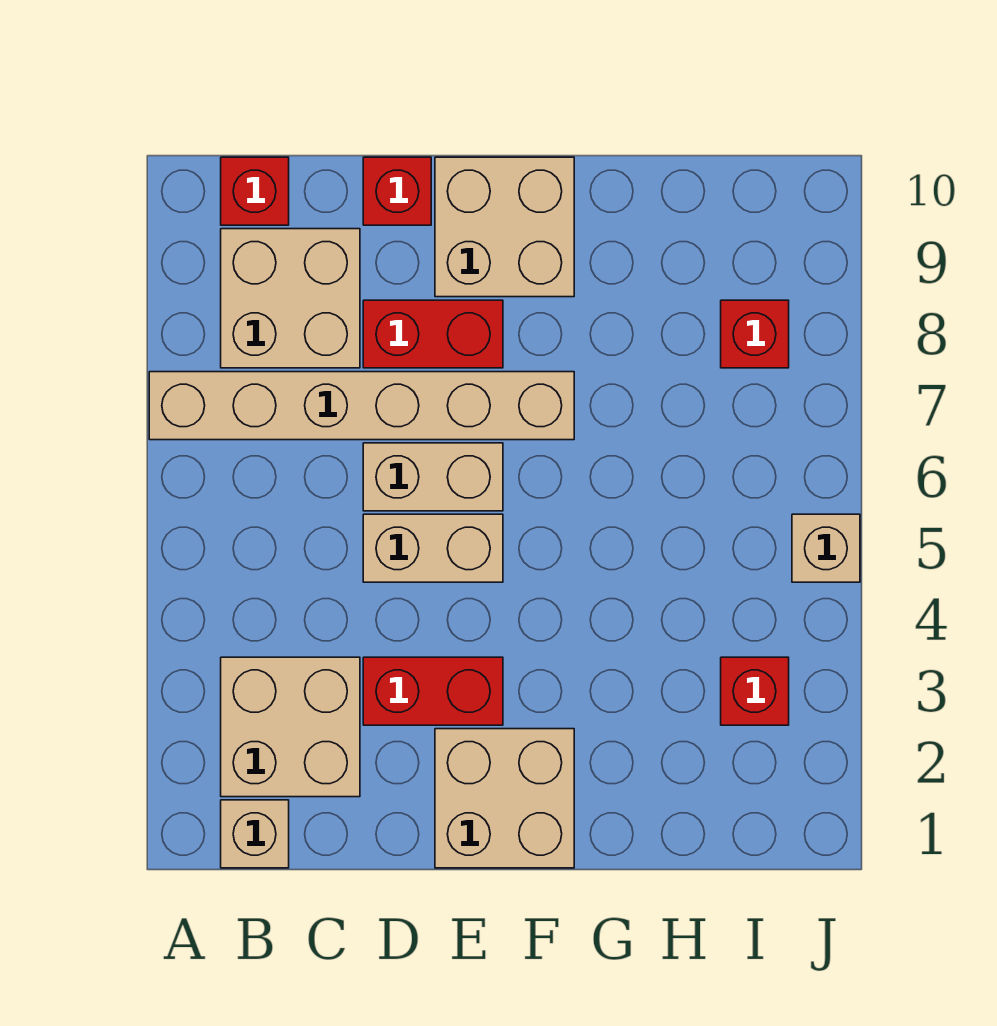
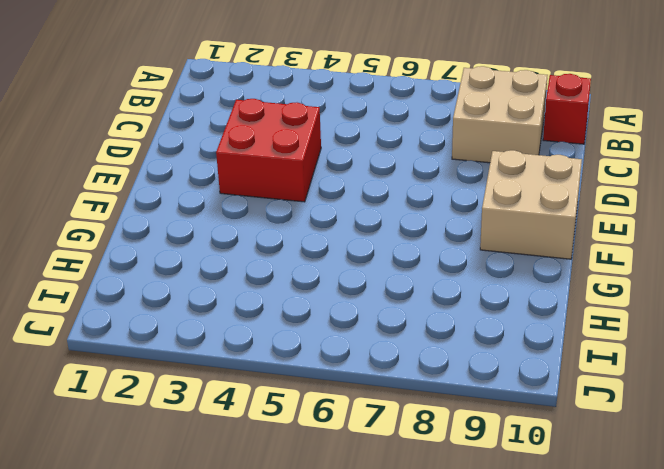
red 2x2 brick [216,99,321,202] -> red 1x2 brick [363,657,503,725]
none -> tan 1x6 brick [149,372,574,440]
none -> tan 1x1 brick [221,800,289,868]
none -> tan 2x2 brick [221,657,360,797]

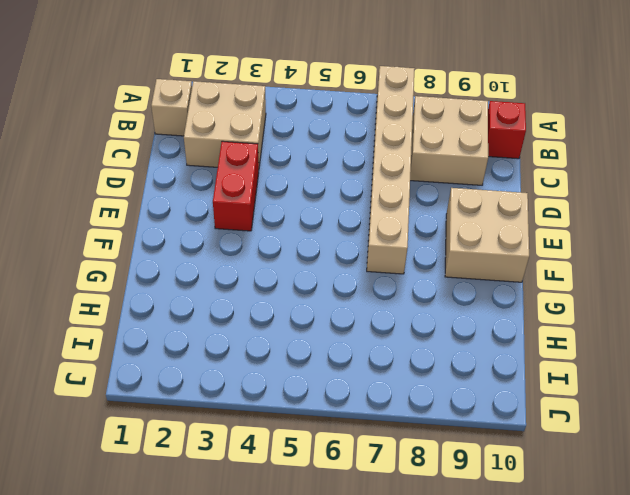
none -> tan 1x2 brick [363,514,503,582]
none -> tan 1x2 brick [363,443,503,511]
none -> red 1x2 brick [363,300,503,368]

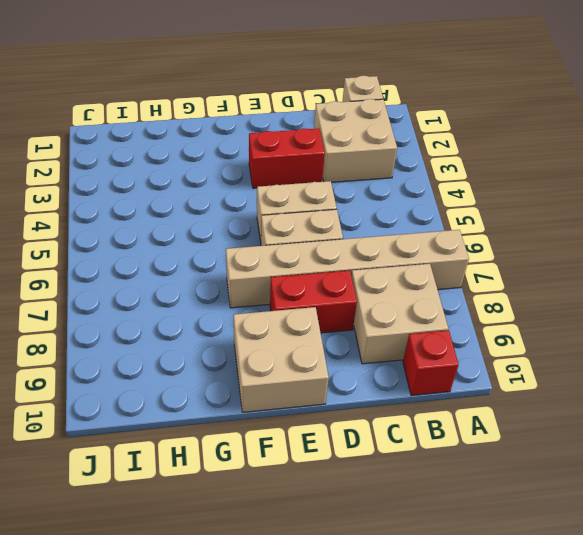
none -> red 1x1 brick [363,157,431,225]
none -> tan 2x2 brick [435,729,574,868]
none -> red 1x1 brick [721,657,789,725]

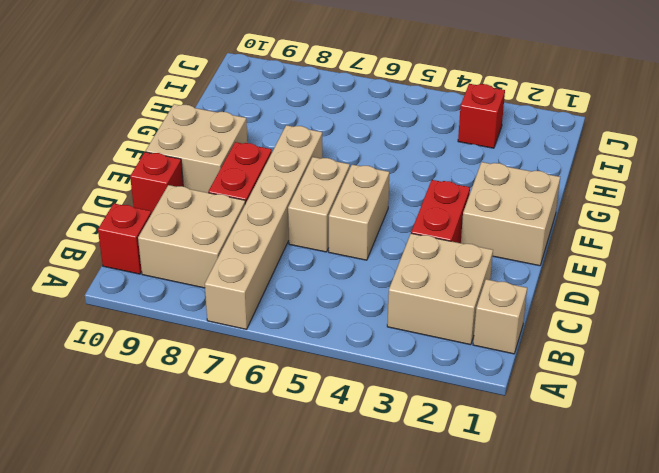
none -> red 1x1 brick [721,300,789,368]
none -> tan 1x1 brick [792,514,860,582]

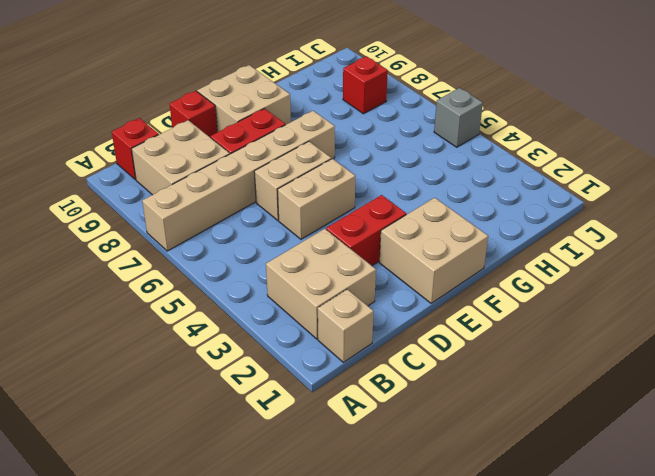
grey 1x1 brick [434,88,483,147] -> tan 1x1 brick [792,514,860,582]
none -> red 1x1 brick [721,657,789,725]

